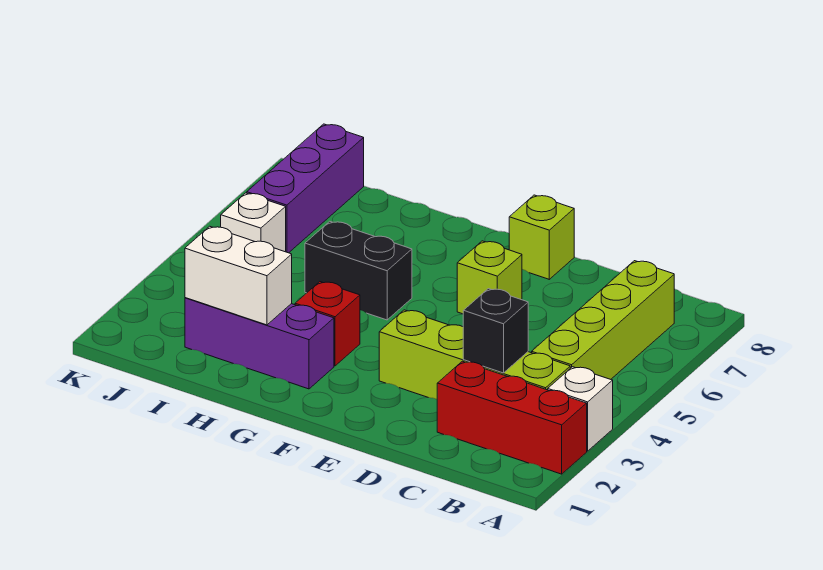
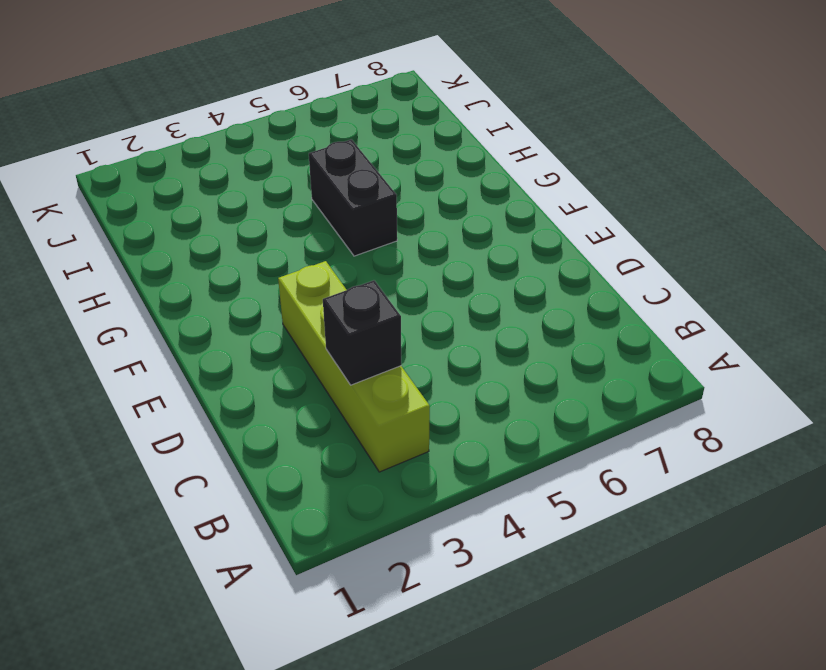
none -> red 1x3 brick [437,361,587,474]
none -> white 1x1 brick [548,367,613,451]
none -> lime 1x4 brick [532,261,674,379]

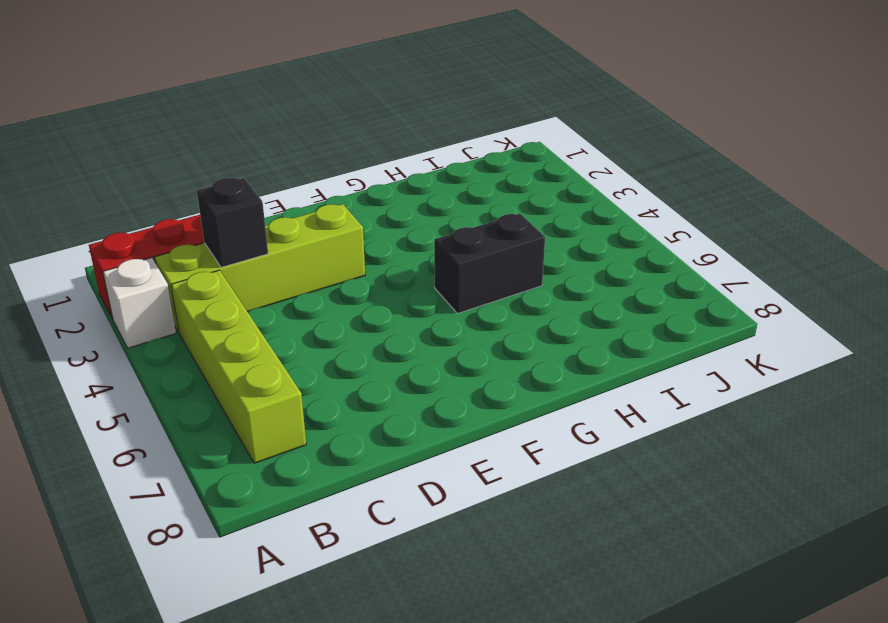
none -> lime 1x1 brick [457,241,522,314]
none -> lime 1x1 brick [509,195,574,279]
none -> purple 1x3 brick [185,298,334,389]

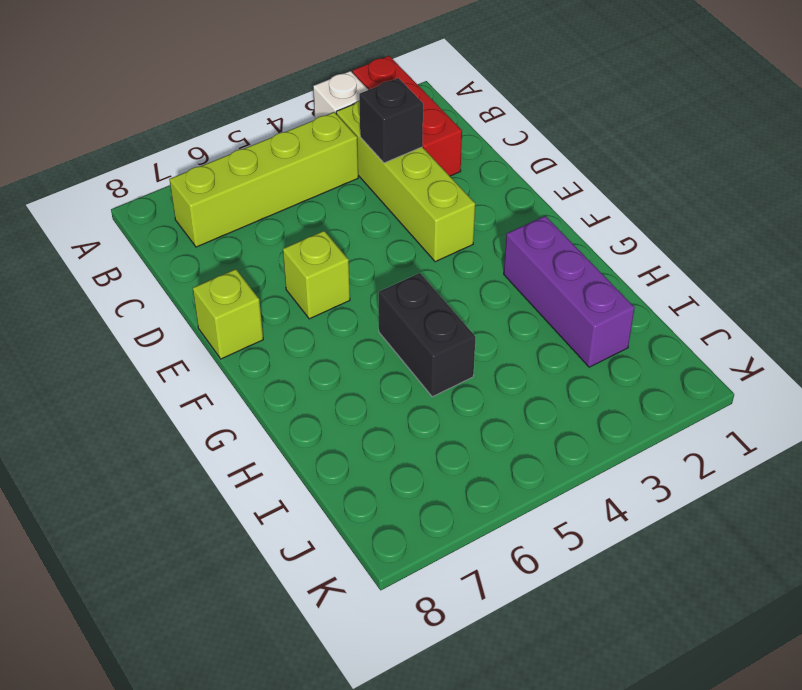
none -> red 1x1 brick [295,282,360,366]
none -> white 1x1 brick [221,193,286,252]
none -> purple 1x3 brick [247,124,364,253]

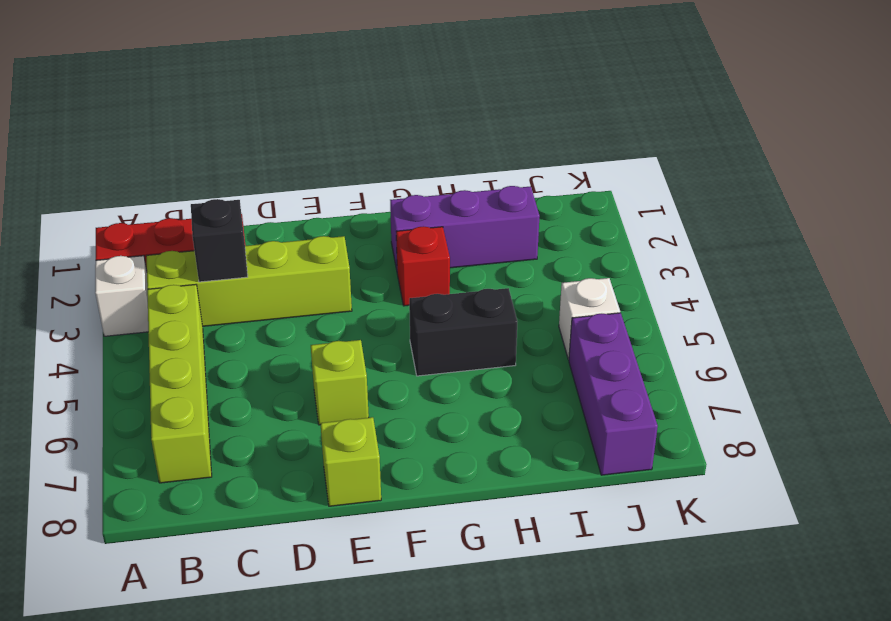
none -> white 1x2 brick [185,226,292,325]

